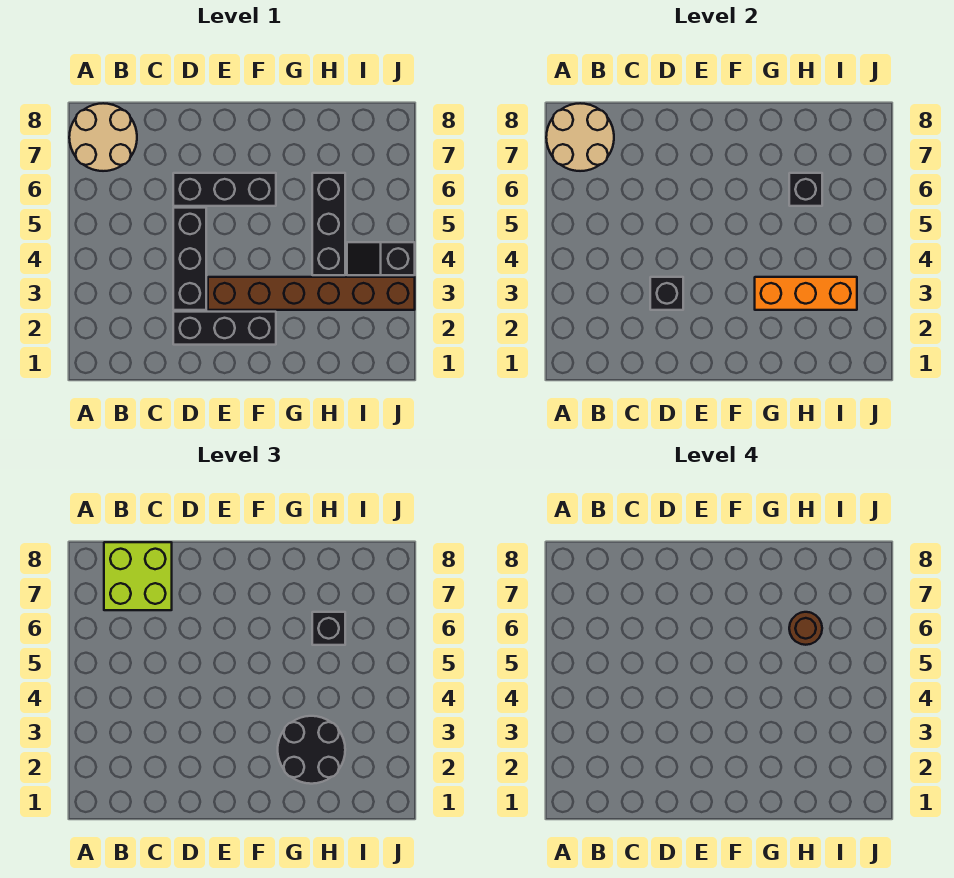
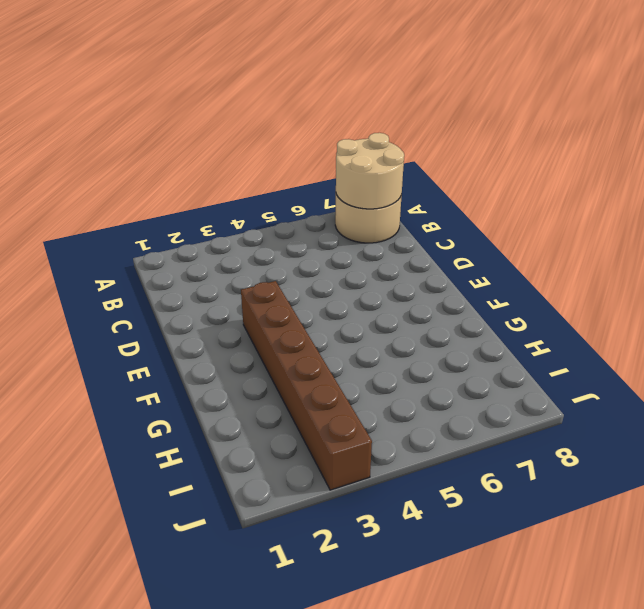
none -> black 1x3 brick [173,312,276,345]
none -> black 1x3 brick [173,208,206,310]
none -> black 1x3 brick [173,173,276,206]

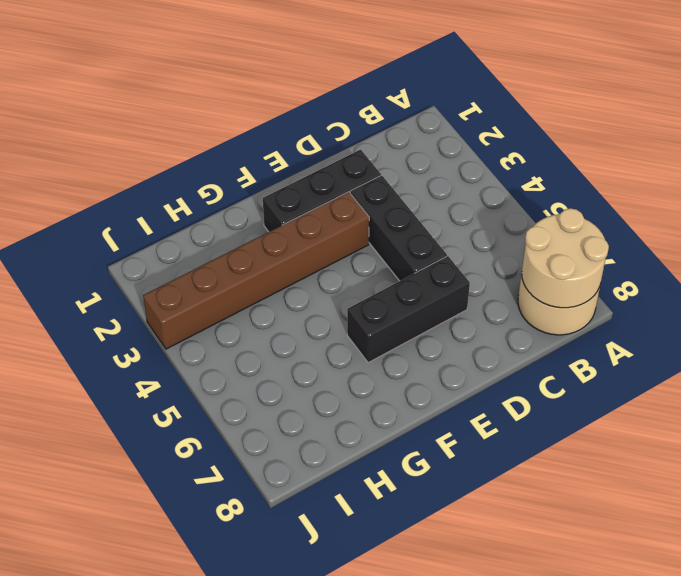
none -> black 1x3 brick [312,173,345,275]
none -> black 1x2 slope [347,242,415,275]
none -> black 1x1 brick [650,277,683,310]

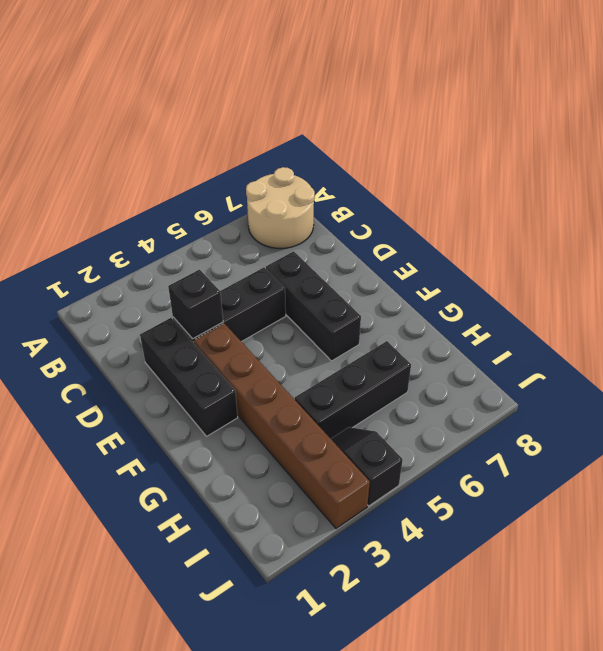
none -> tan 2x2 round brick [546,103,614,171]
none -> orange 1x3 brick [755,277,857,310]
none -> black 1x1 brick [789,173,822,206]

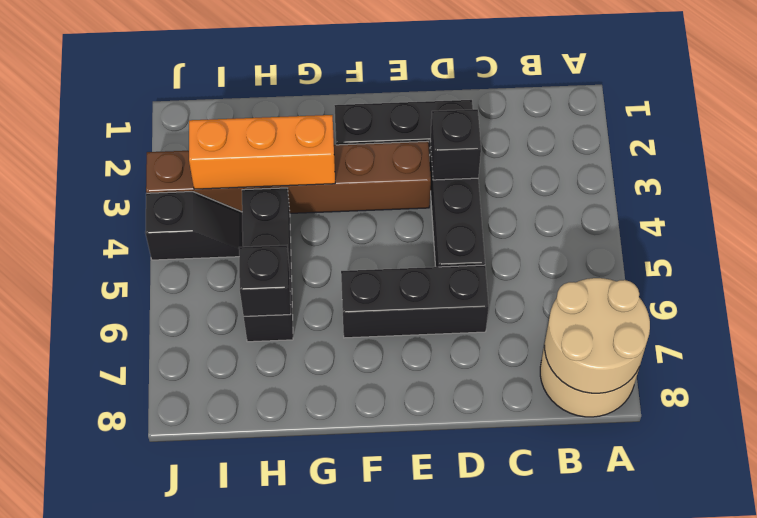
none -> lime 2x2 brick [104,542,172,610]
none -> black 2x2 round brick [278,716,345,784]
none -> black 1x1 brick [312,612,345,645]

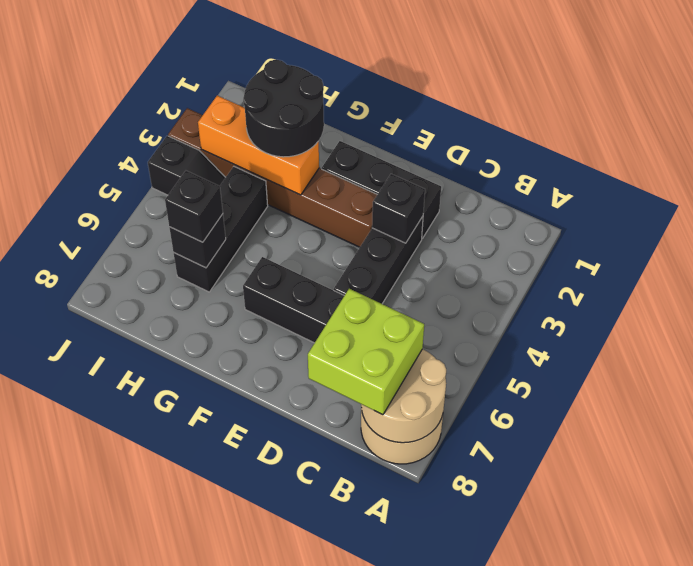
none -> brown 1x1 round brick [789,612,822,645]

